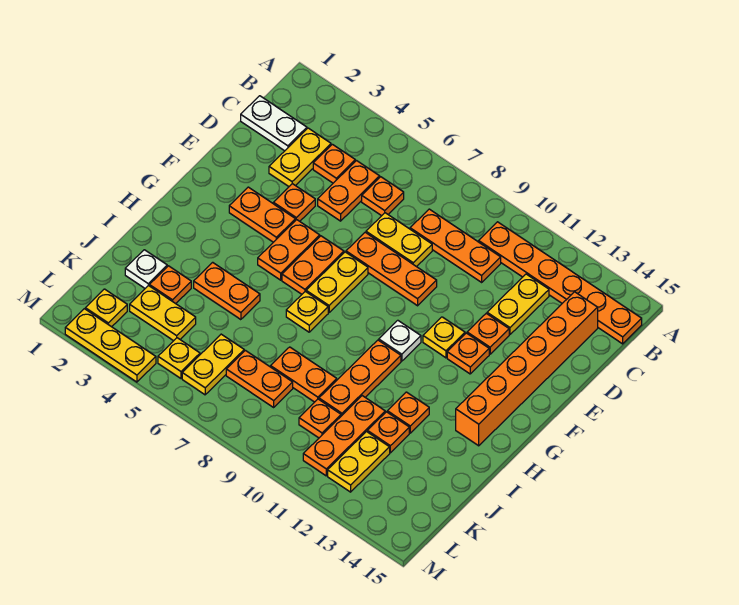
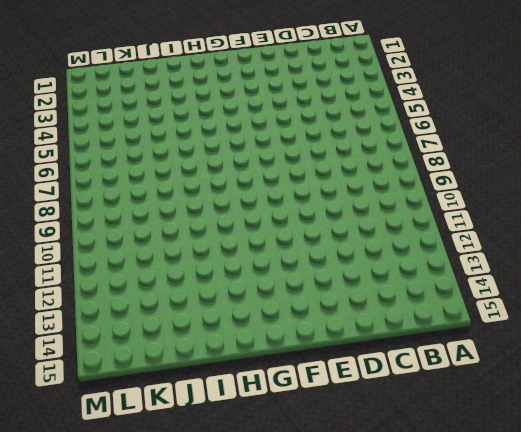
none -> orange 1x6 plate [479,222,642,344]
none -> white 1x2 plate [241,96,307,151]
none -> yellow 1x2 plate [269,128,331,186]
none -> orange 1x1 plate [313,144,355,183]

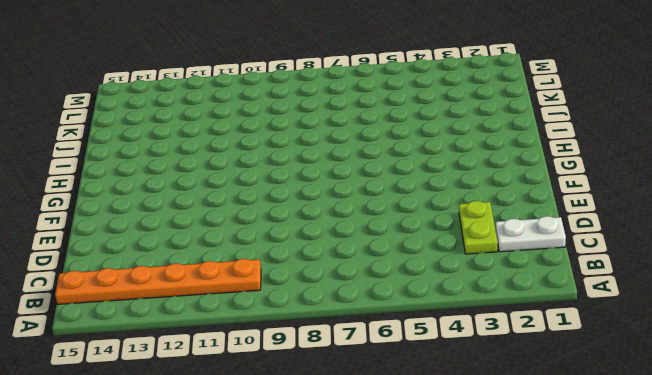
lime 1x2 plate [459,201,498,254] -> yellow 1x2 plate [269,128,331,186]
none -> orange 1x1 plate [313,144,355,183]
none -> orange 1x2 plate [318,161,380,221]
none -> orange 1x1 plate [362,177,404,216]
none -> orange 1x3 plate [410,209,501,282]

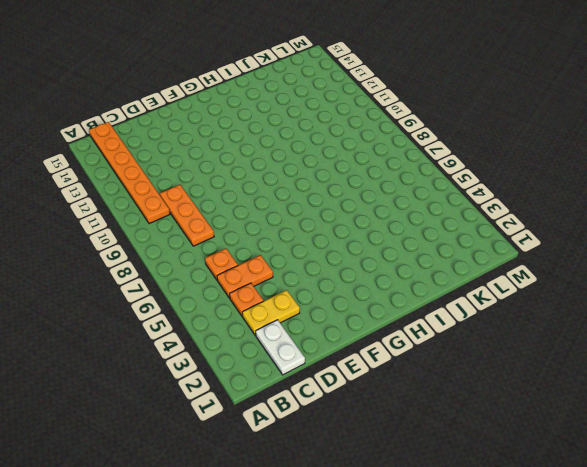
none -> yellow 1x2 plate [487,274,549,334]
none -> orange 1x6 brick [456,292,598,446]
none -> yellow 1x2 plate [366,213,432,267]
none -> orange 1x1 plate [273,184,315,221]

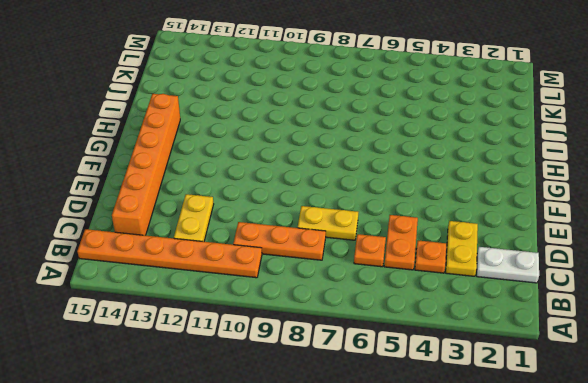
none -> orange 1x1 plate [273,184,315,221]
none -> orange 1x3 plate [346,232,437,306]
none -> orange 1x1 plate [467,313,509,354]
none -> orange 1x2 plate [229,187,295,242]

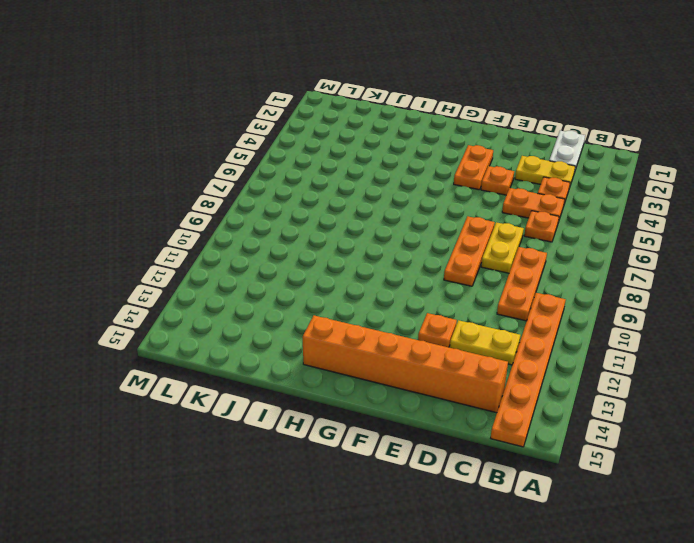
none -> orange 1x2 plate [258,220,320,280]
none -> orange 1x2 plate [282,236,344,294]
none -> yellow 1x2 plate [306,252,368,312]
none -> yellow 1x1 plate [423,317,465,358]

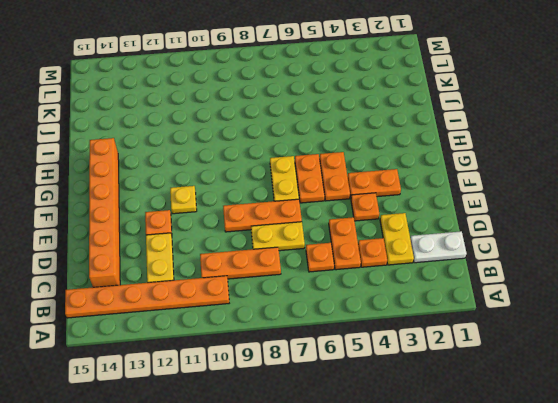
none -> orange 1x1 plate [447,333,489,374]
none -> white 1x1 plate [379,320,421,361]
none -> yellow 1x1 plate [286,291,328,332]
none -> orange 1x3 plate [319,340,401,416]

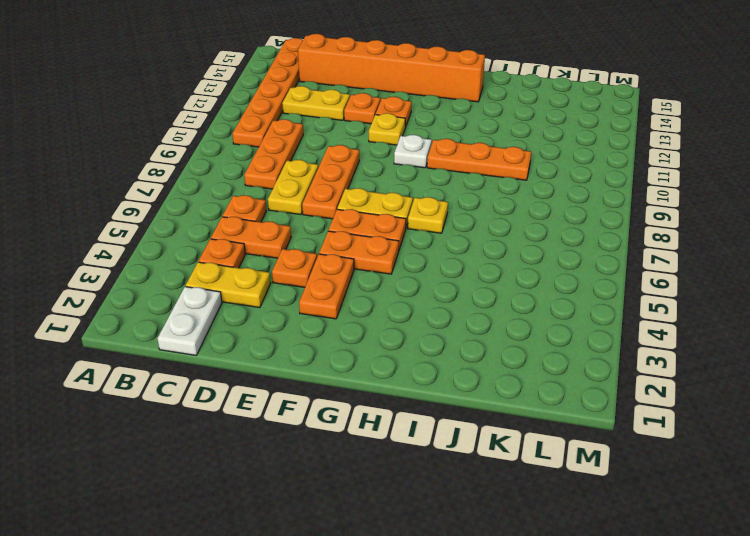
none -> orange 1x2 plate [194,262,260,320]
none -> orange 1x1 plate [387,392,429,433]
none -> white 1x1 plate [125,250,167,288]
none -> orange 1x1 plate [149,266,191,304]

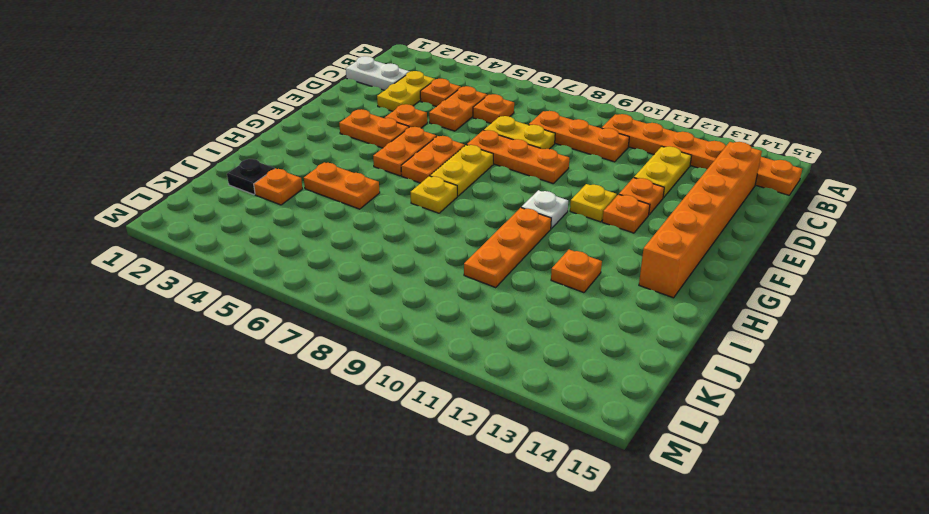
black 1x1 plate [227,159,274,195] -> white 1x1 plate [125,250,167,288]
none -> orange 1x2 plate [271,347,337,402]
none -> orange 1x3 plate [303,396,385,476]
none -> orange 1x1 plate [367,412,409,453]
none -> yellow 1x2 plate [130,285,196,341]

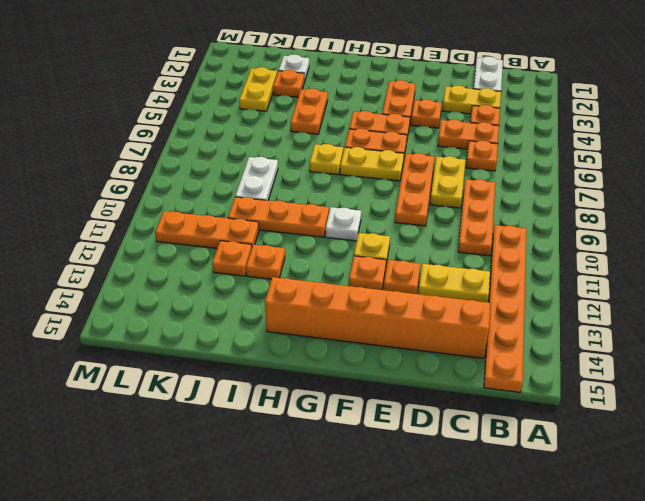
white 1x2 plate [235,157,278,200] -> orange 1x2 plate [271,347,337,402]
none -> yellow 1x2 plate [182,334,244,395]
none -> orange 1x2 plate [226,350,293,407]
none -> orange 1x1 plate [299,399,341,438]
none -> yellow 1x2 plate [328,432,390,492]

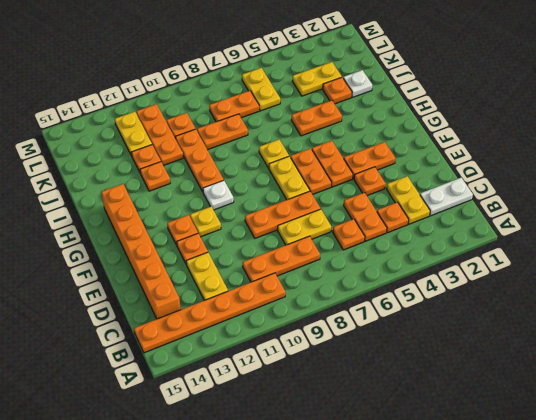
none -> yellow 1x1 plate [85,289,127,327]
none -> yellow 1x1 plate [158,338,200,378]
none -> yellow 1x3 plate [65,309,156,382]

